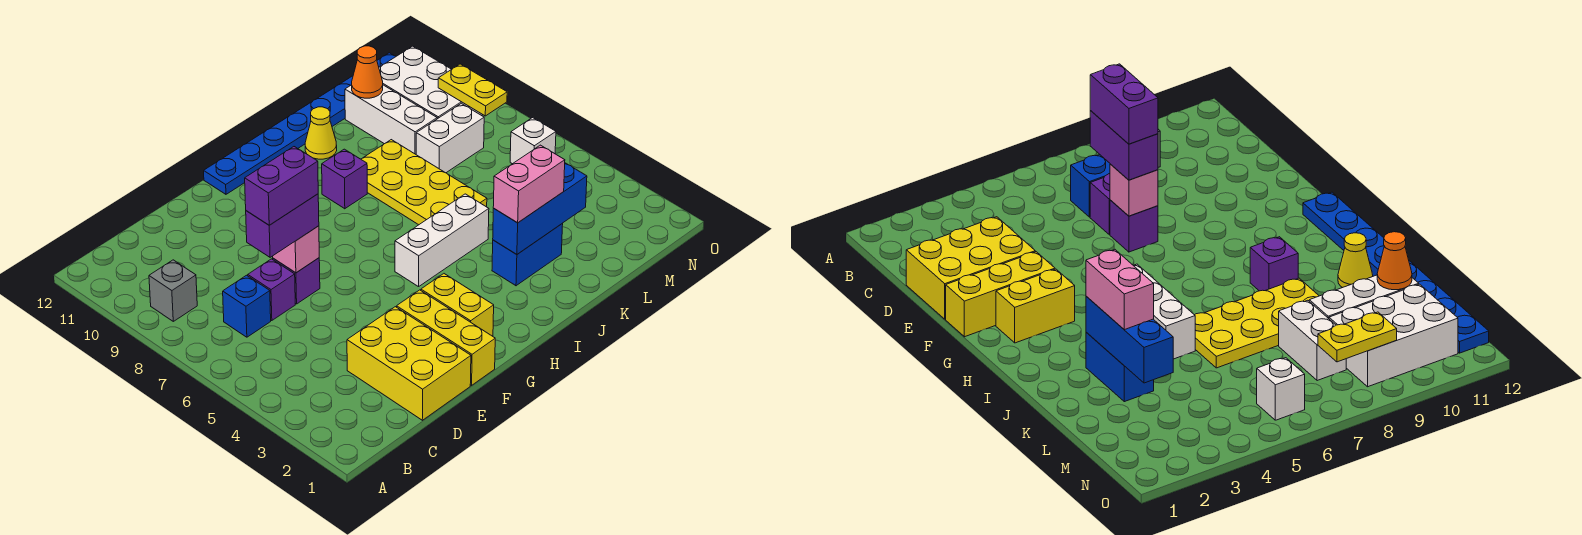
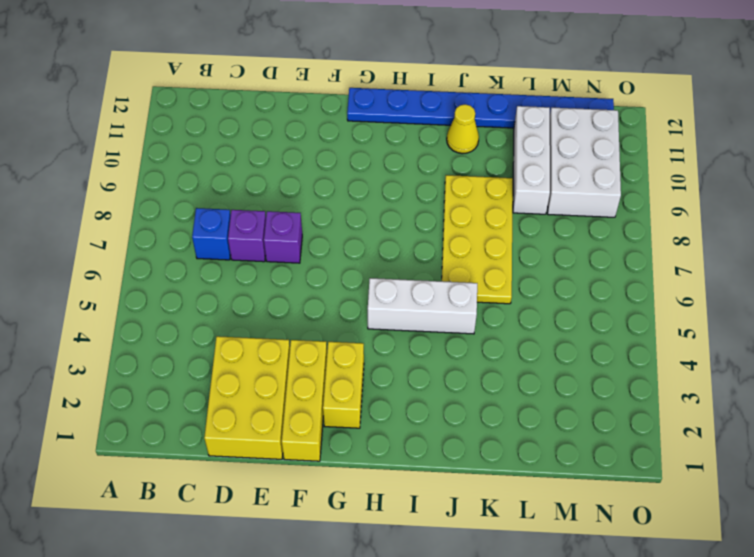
none -> grey 1x1 brick [149,260,197,321]
none -> purple 1x1 brick [322,149,367,209]
none -> blue 1x2 brick [492,224,563,286]

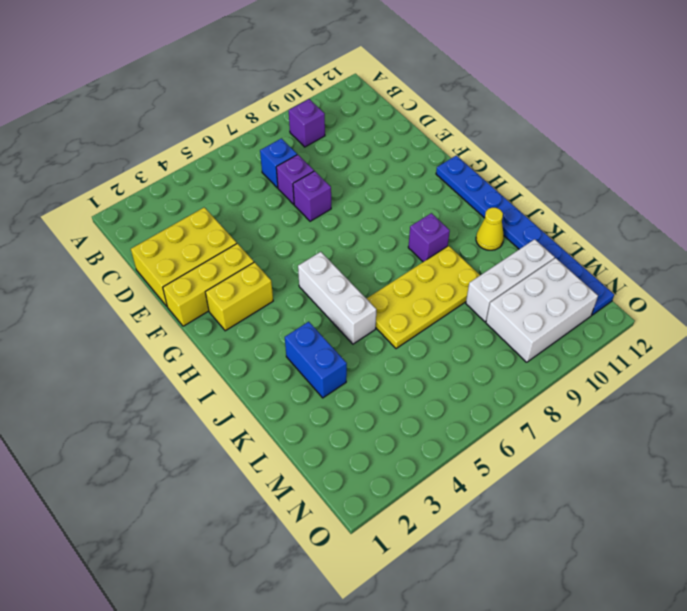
purple 1x1 brick [289,99,325,147] -> grey 1x1 brick [149,260,197,321]
none -> white 1x2 brick [416,103,484,173]
none -> white 1x1 brick [510,118,556,164]
none -> pink 1x1 brick [273,226,319,273]

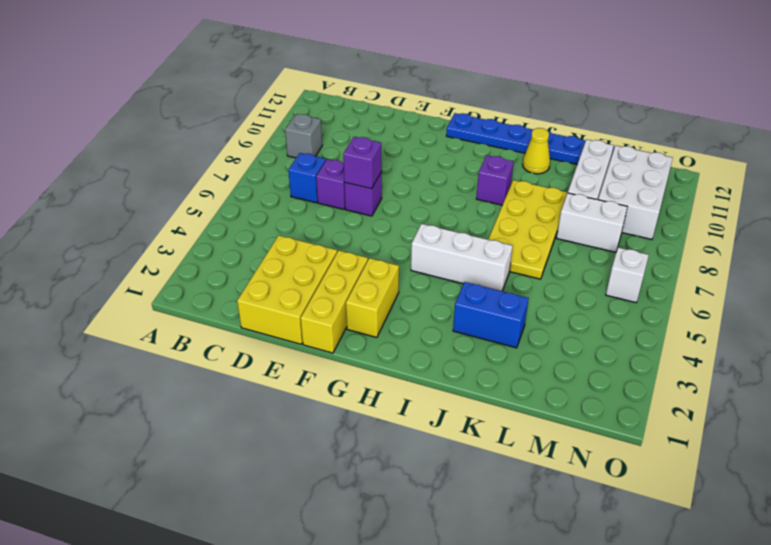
purple 1x1 brick [343,137,382,189] -> pink 1x1 brick [273,226,319,273]
none -> blue 1x3 brick [493,163,587,254]
none -> orange 1x1 cone [352,46,383,98]
none -> yellow 1x2 plate [438,64,507,116]

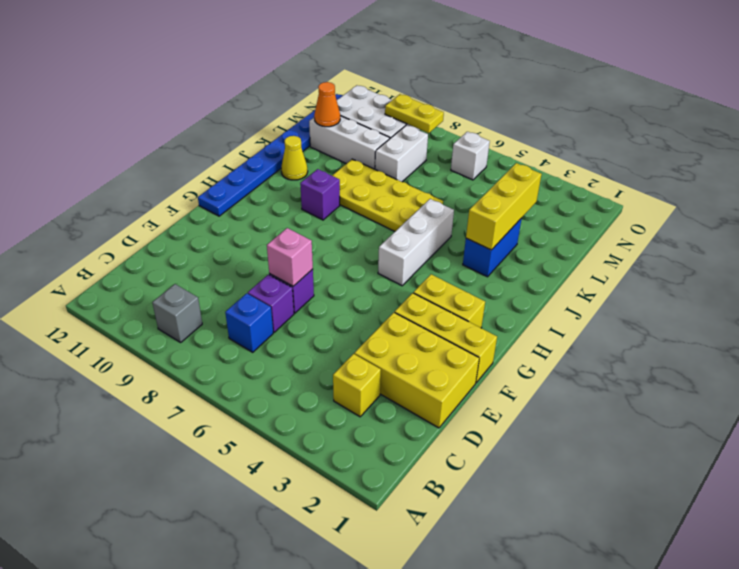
yellow 1x1 brick [333,354,381,417] -> none
yellow 1x3 brick [466,163,542,250] -> blue 1x3 brick [493,163,587,254]
none -> purple 1x2 brick [246,194,319,257]
none -> pink 1x2 brick [493,145,565,223]
none -> purple 1x2 brick [245,147,318,225]

